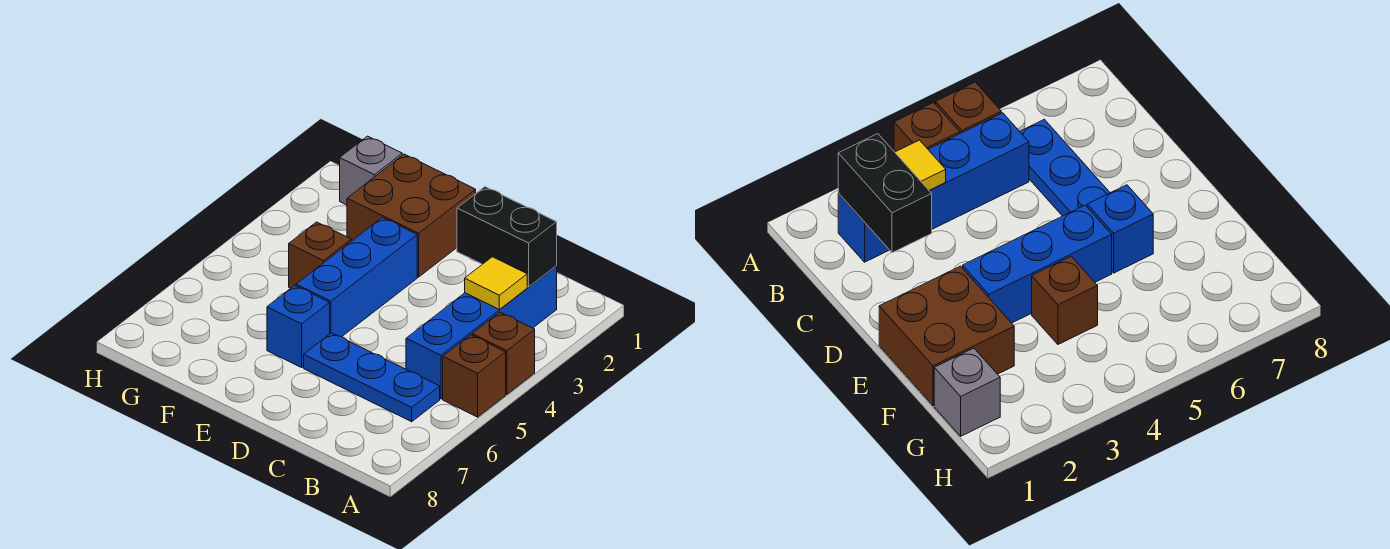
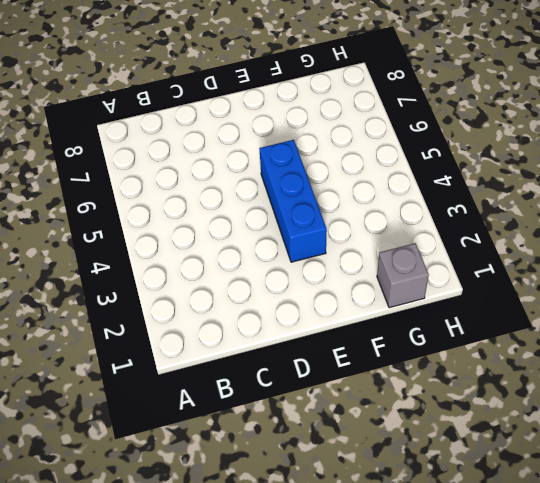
none -> brown 1x1 brick [472,312,535,394]
none -> brown 1x1 brick [443,335,506,417]

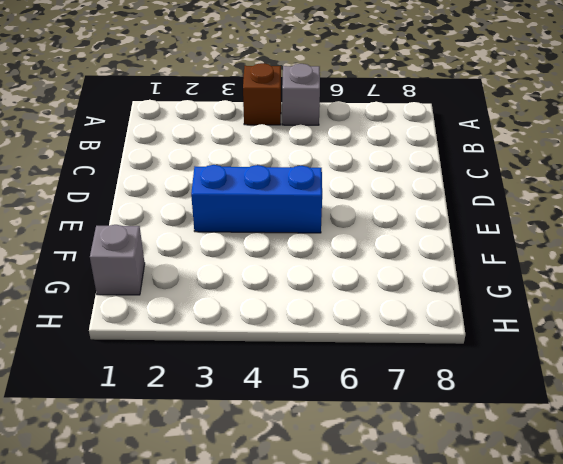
grey 1x1 brick [282,64,320,125] -> brown 1x1 brick [443,335,506,417]
none -> blue 1x4 brick [406,266,557,399]
none -> blue 1x3 plate [304,333,440,422]

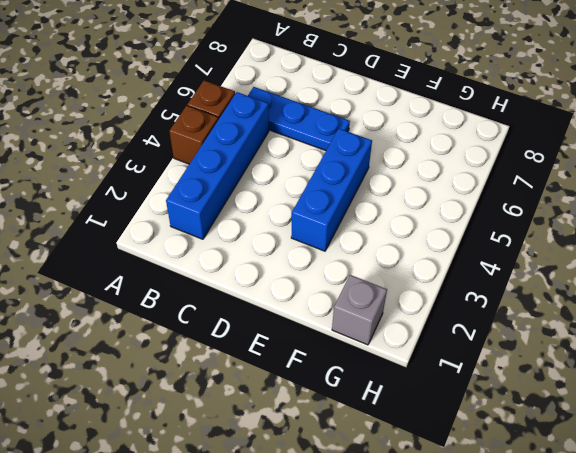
none -> brown 2x2 brick [347,154,476,277]
none -> blue 1x1 brick [267,285,330,367]

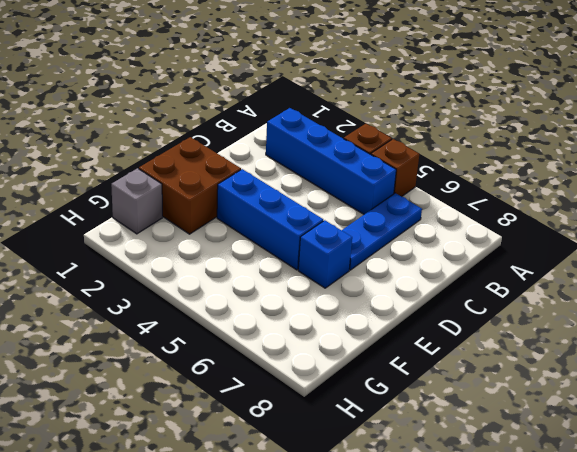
none -> brown 1x1 brick [289,222,351,288]
none -> black 1x2 brick [457,187,557,287]

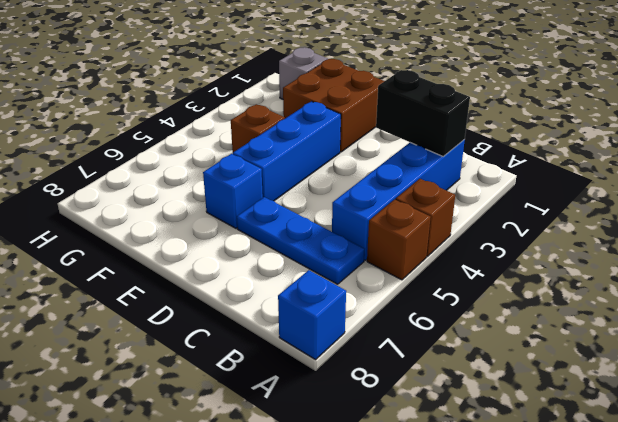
blue 1x1 brick [278,270,346,360] -> none
none -> yellow 1x1 tile [465,257,527,309]

